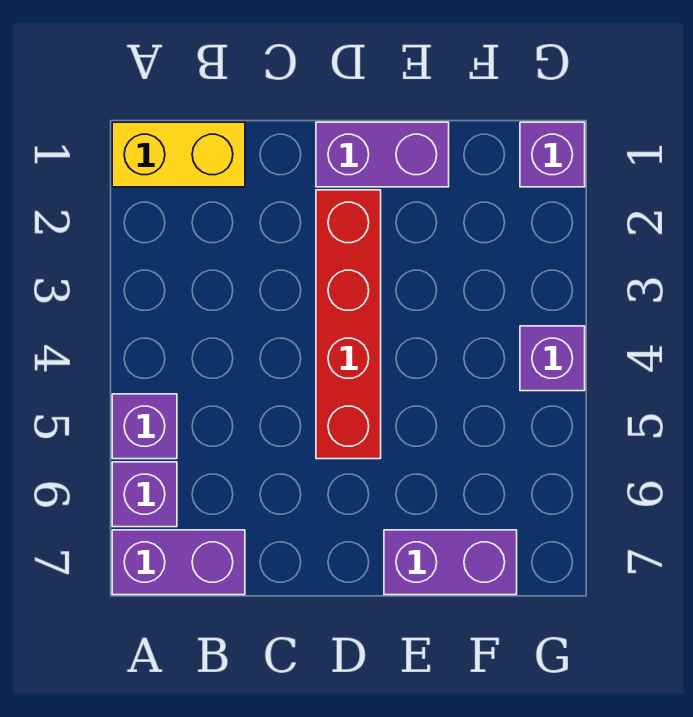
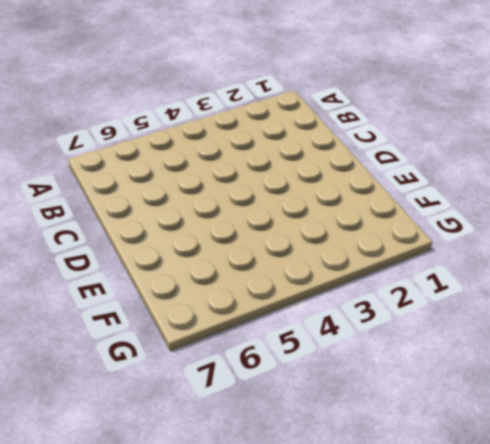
none -> yellow 1x2 brick [112,122,245,187]
none -> purple 1x1 brick [112,394,177,459]

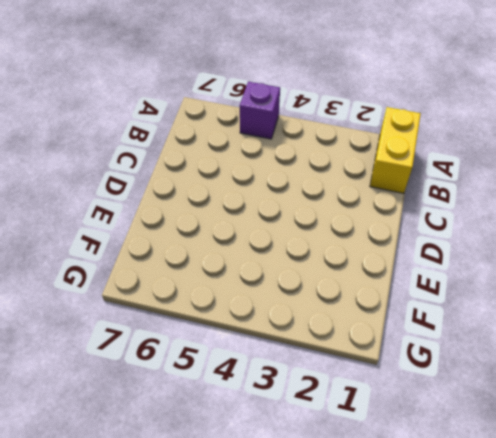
none -> purple 1x1 brick [112,462,177,527]
none -> purple 1x2 brick [112,530,245,595]

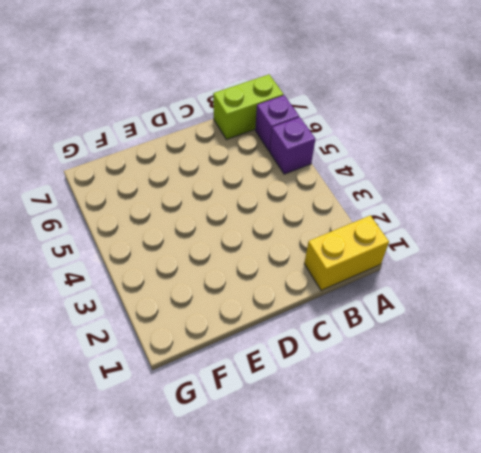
lime 1x2 brick [213,74,284,140] -> purple 1x2 brick [112,530,245,595]
none -> purple 1x2 brick [316,122,449,187]
none -> red 1x4 brick [316,190,381,459]

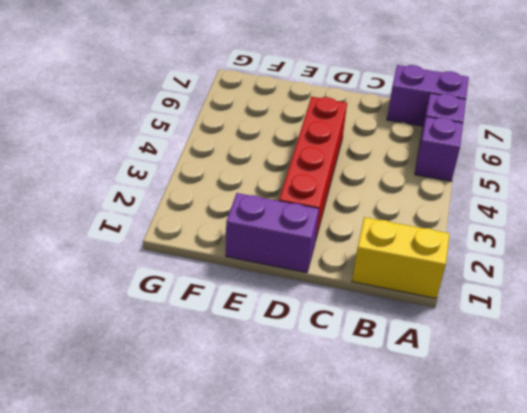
none -> purple 1x2 brick [384,530,517,595]
none -> purple 1x1 brick [520,122,585,187]

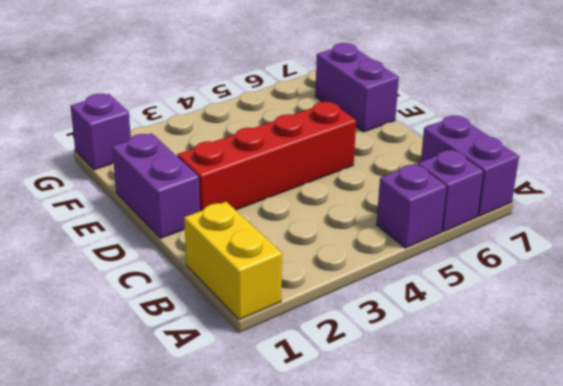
none -> purple 1x1 brick [520,326,585,391]

